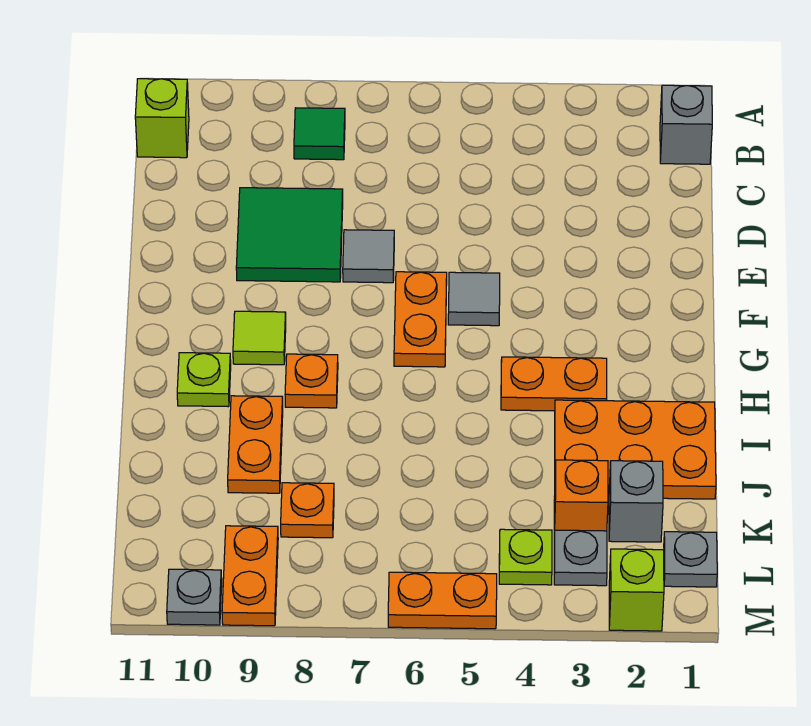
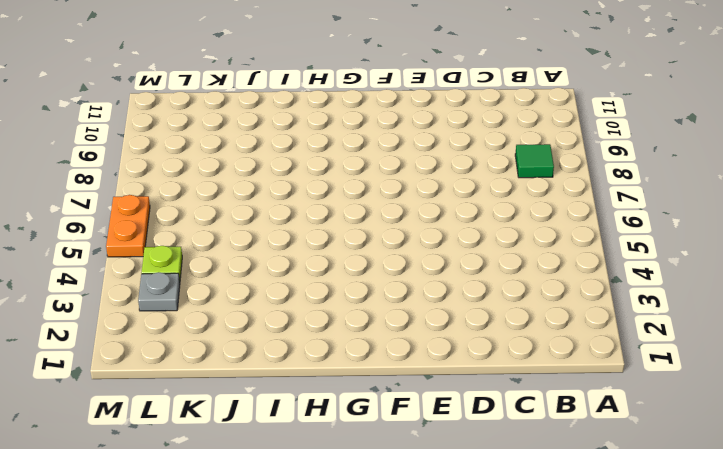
none -> grey 1x1 brick [660,85,712,164]
none -> lime 1x1 brick [135,79,189,158]
none -> green 2x2 tile [236,188,343,282]

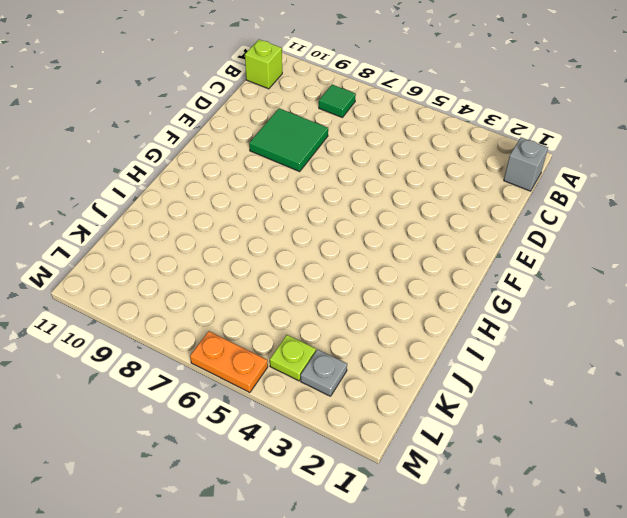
none -> grey 1x1 tile [343,230,394,283]
none -> grey 1x1 tile [448,272,500,326]
none -> orange 1x2 plate [394,272,447,367]

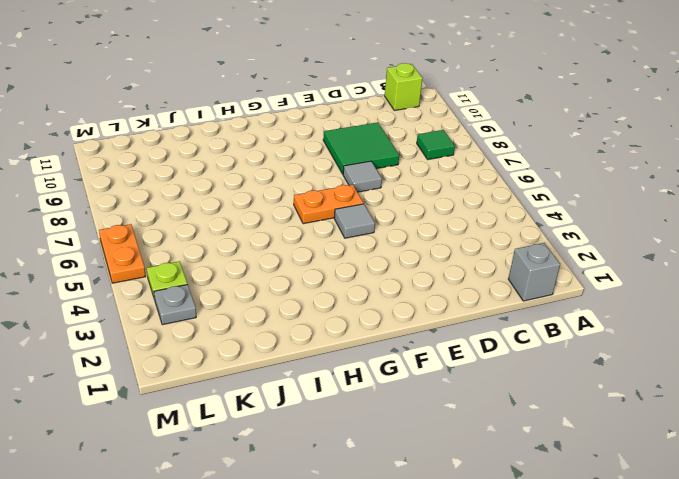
none -> lime 1x1 tile [233,311,286,365]
none -> orange 1x2 plate [501,357,607,411]
none -> orange 1x1 plate [285,354,338,408]

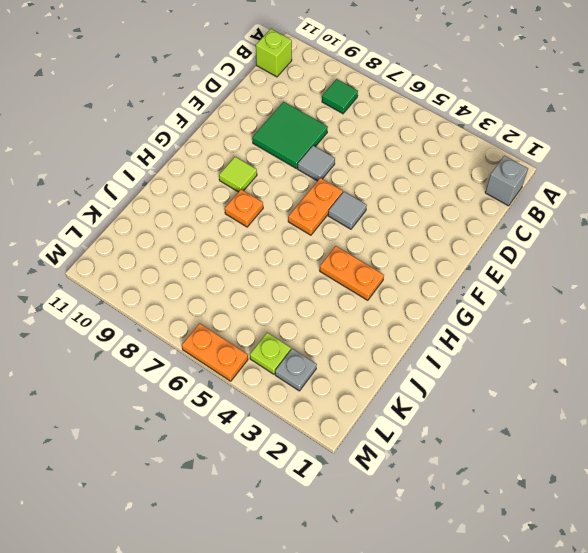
none -> lime 1x1 plate [177,353,231,407]
none -> orange 2x3 plate [554,400,716,499]
none -> orange 1x2 plate [228,396,283,493]

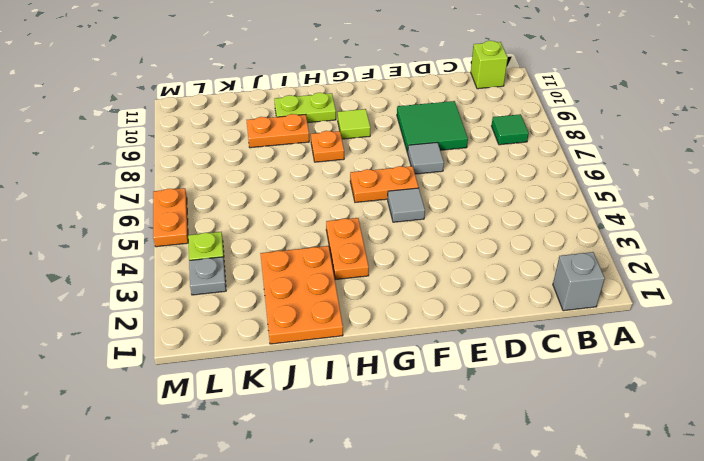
lime 1x2 plate [274,93,336,123] -> lime 1x1 plate [177,353,231,407]
none -> grey 1x1 brick [609,461,663,542]
none -> orange 1x1 brick [554,460,608,537]
none -> orange 1x1 plate [281,483,334,538]

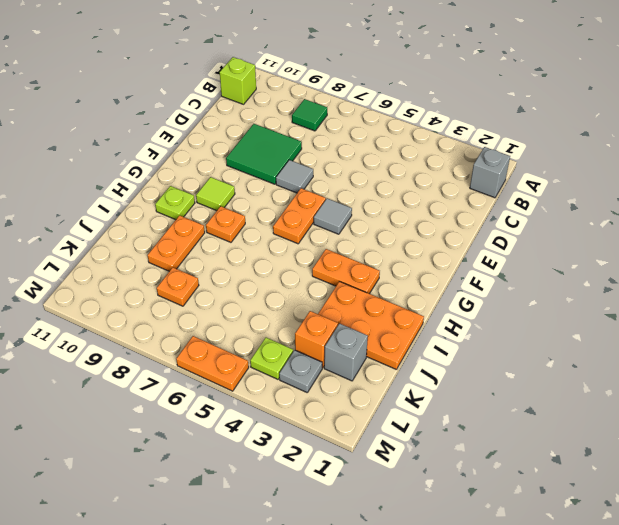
none -> grey 1x1 plate [664,532,717,587]
none -> orange 1x2 plate [222,526,278,626]
none -> lime 1x1 brick [609,549,664,631]

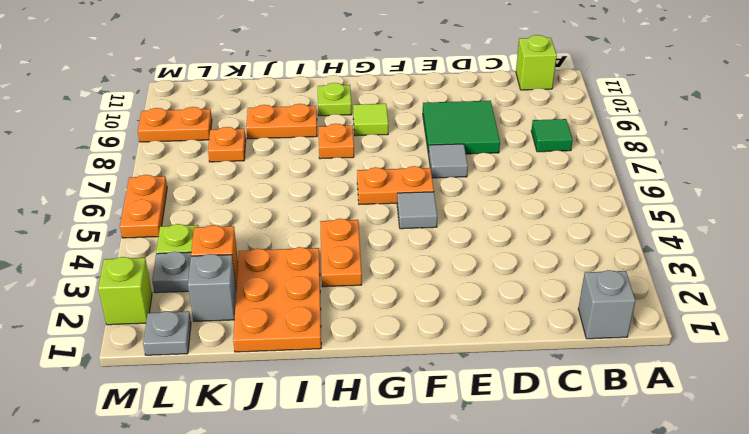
none -> grey 1x1 plate [167,569,222,625]

